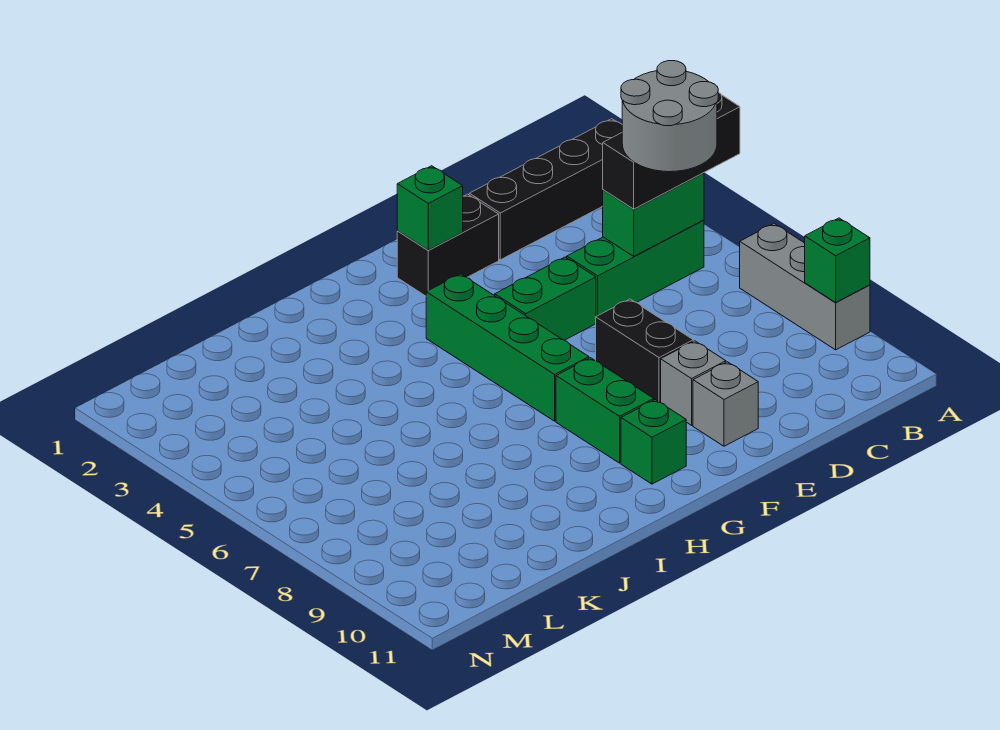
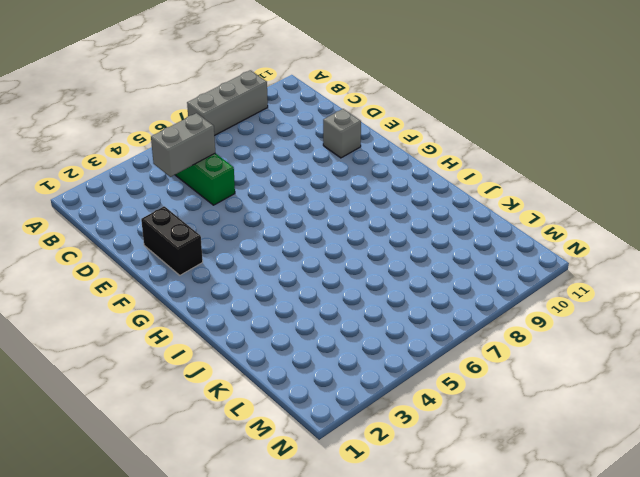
grey 1x2 brick [151,113,215,177] -> green 1x2 brick [603,173,704,256]
none -> black 1x4 brick [469,119,622,260]
none -> green 1x2 brick [495,257,596,340]
none -> black 1x2 brick [596,299,693,403]

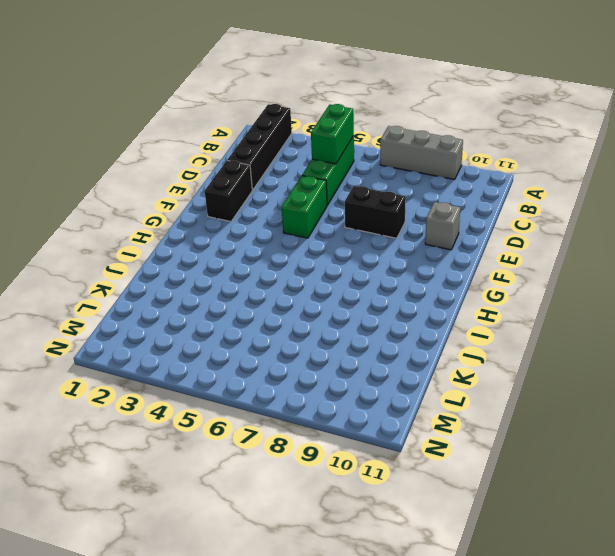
none -> grey 1x1 brick [661,341,726,425]
none -> green 1x4 brick [426,274,589,421]
none -> green 1x2 brick [556,358,654,463]

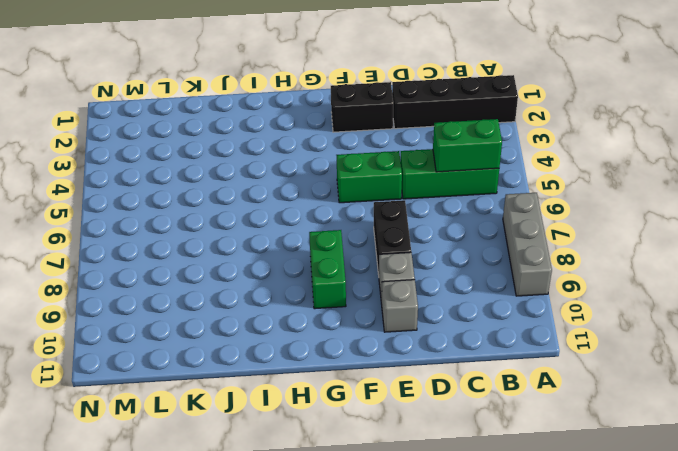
none -> green 1x4 brick [426,274,589,421]
none -> green 1x1 brick [621,400,686,484]
none -> green 1x1 brick [805,218,870,302]

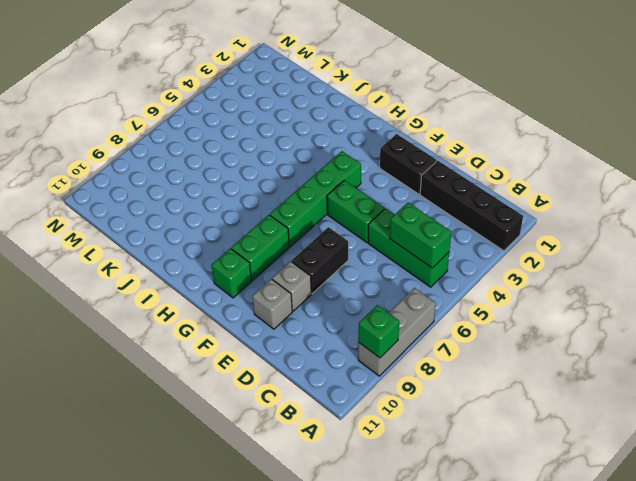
none -> green 1x1 brick [397,166,463,250]
none -> black 1x3 brick [603,92,740,209]
none -> grey 2x2 round brick [621,61,718,172]

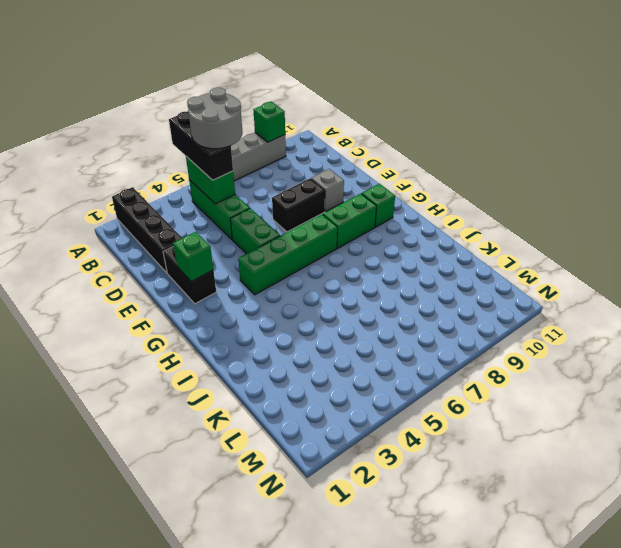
none -> grey 1x1 brick [693,362,758,446]

